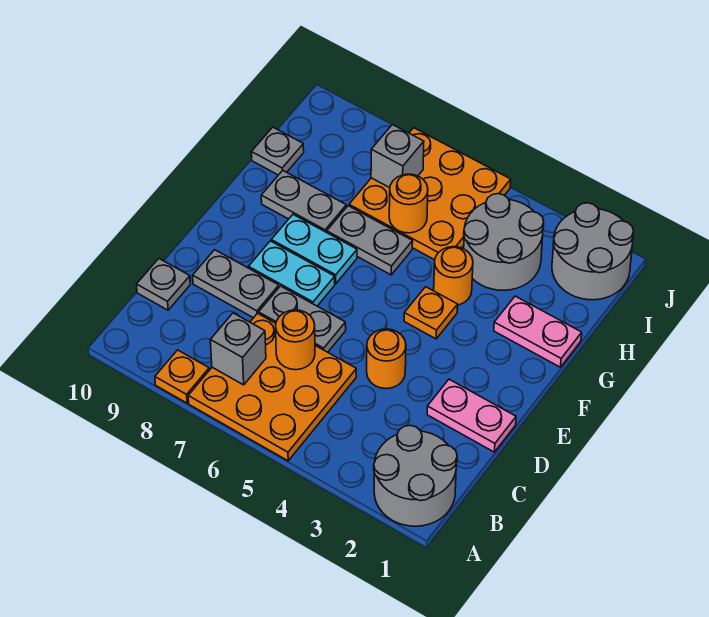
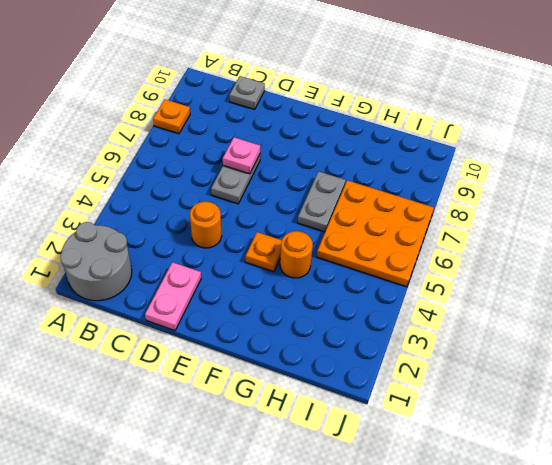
pink 1x1 plate [223,137,260,174] -> none
none -> orange 3x3 plate [188,313,356,461]
none -> grey 1x2 plate [193,250,279,318]
none -> cyan 1x2 plate [249,241,335,306]

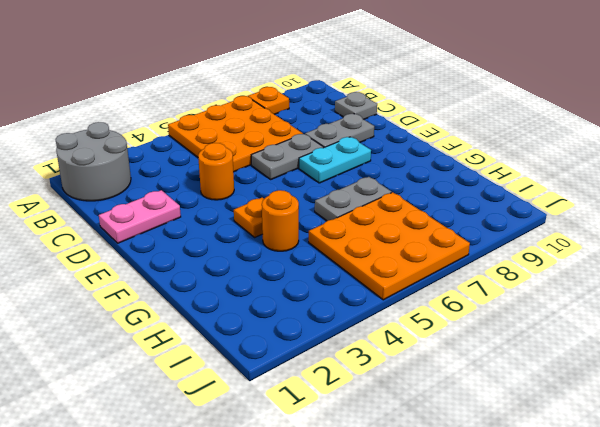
none -> cyan 1x2 plate [271,215,357,284]
none -> pink 1x2 plate [494,296,582,367]
none -> grey 1x2 plate [261,170,346,232]

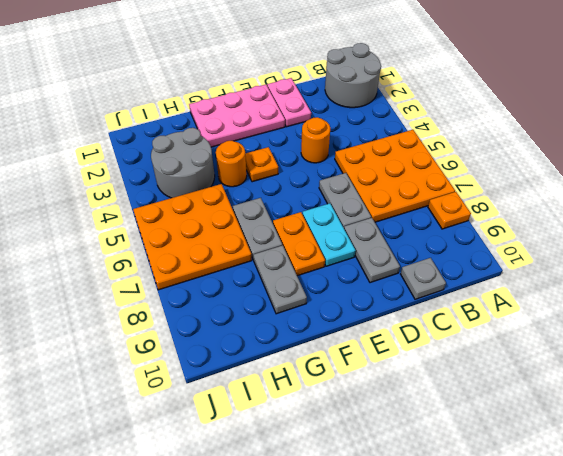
pink 2x3 plate [189,85,285,147] -> pink 1x2 plate [494,296,582,367]
orange 1x2 plate [273,212,325,276] -> cyan 1x2 plate [271,215,357,284]
none -> grey 1x1 plate [251,127,304,175]
none -> grey 2x2 round brick [552,203,634,300]
none -> grey 1x1 brick [210,313,266,385]

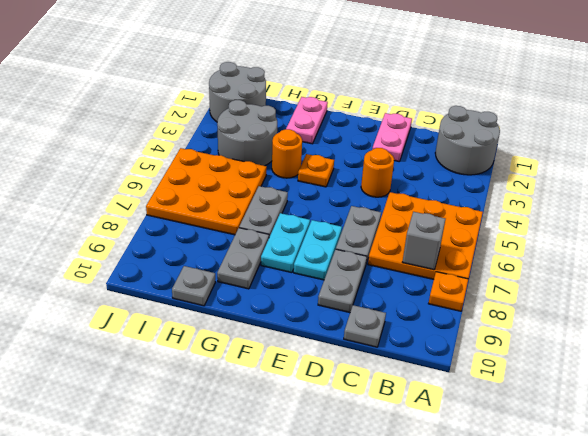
none -> orange 1x1 round brick [276,310,315,370]
none -> orange 1x1 round brick [389,174,428,233]
none -> grey 1x1 brick [371,125,424,188]

